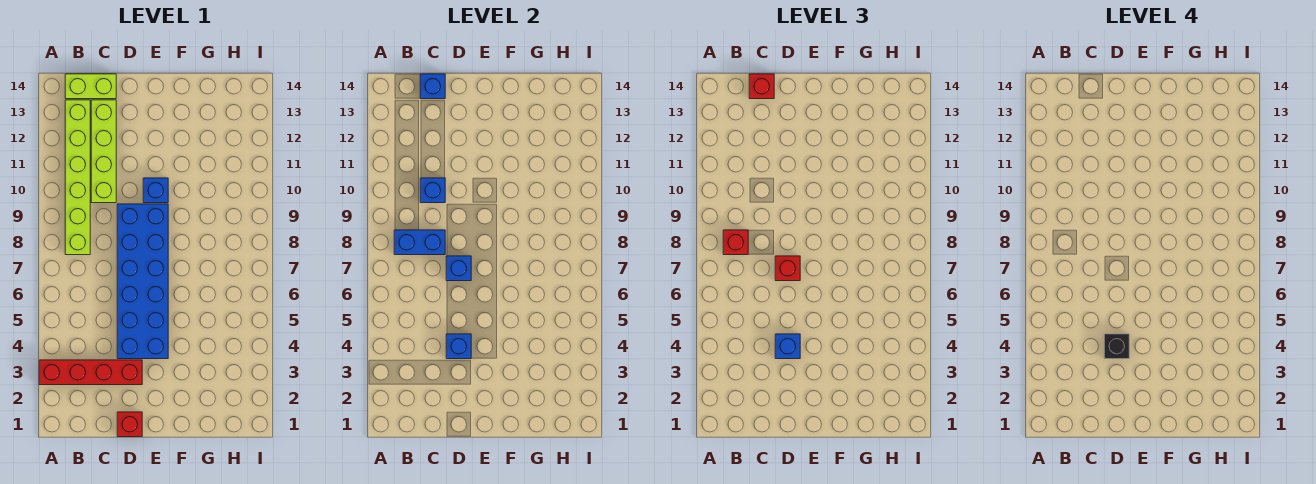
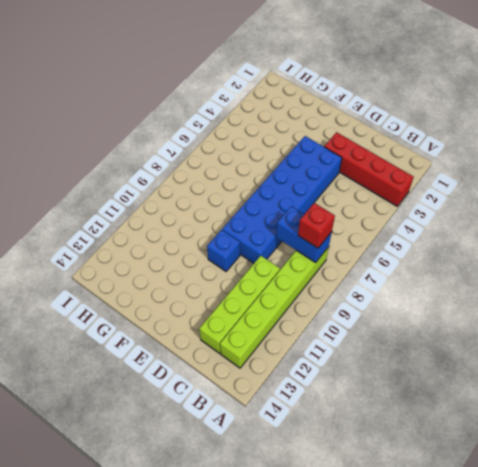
none -> lime 1x2 brick [65,74,116,99]
none -> red 1x1 brick [117,412,142,437]
none -> blue 1x1 brick [420,178,445,203]

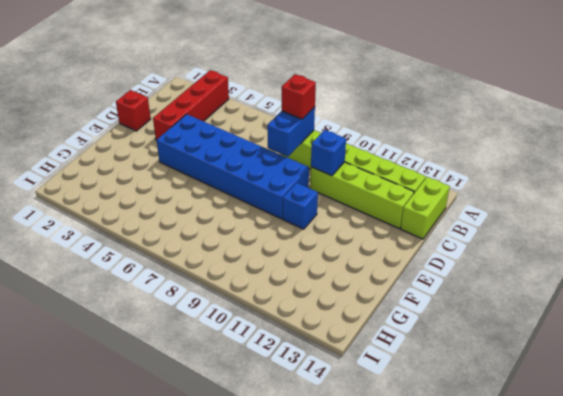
none -> blue 1x1 brick [420,74,445,99]
none -> blue 1x1 brick [446,334,471,359]
none -> blue 1x1 brick [446,256,471,281]

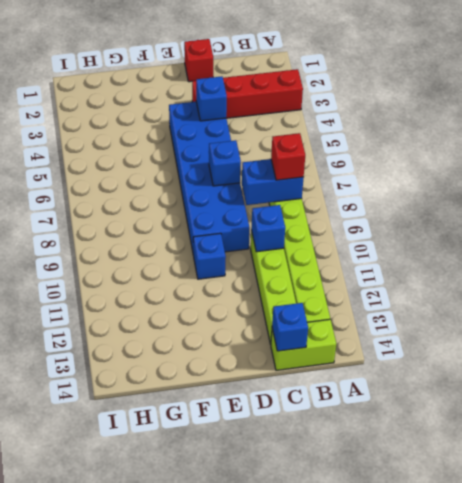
none -> red 1x1 brick [749,74,774,99]
none -> blue 1x1 brick [775,334,800,359]
none -> red 1x1 brick [775,256,800,281]

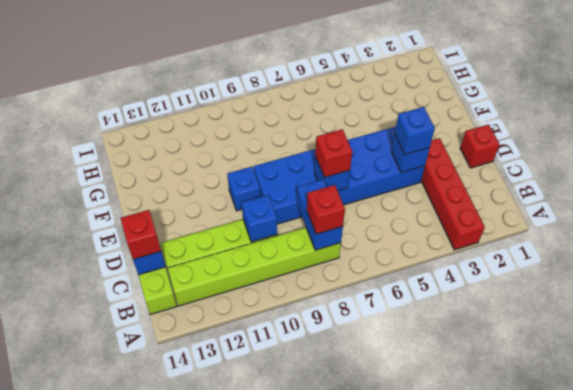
none -> black 1x1 brick [1104,334,1129,359]

